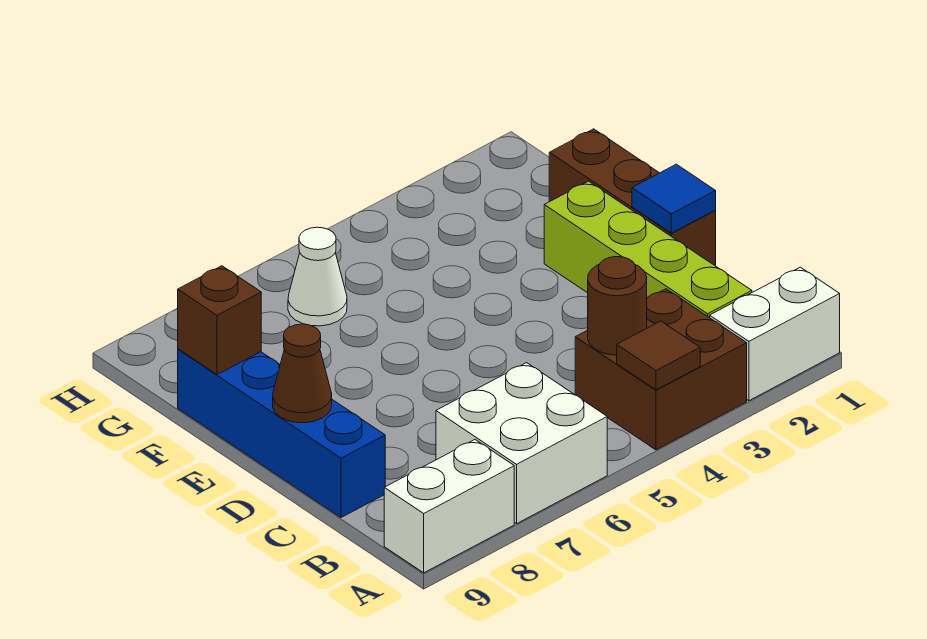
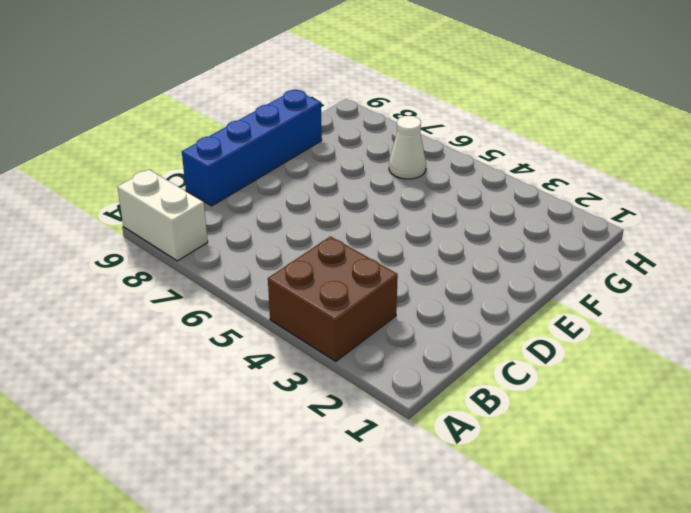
none -> white 1x2 brick [710,267,840,401]
none -> white 2x2 brick [436,363,607,524]
none -> lime 1x4 brick [544,181,752,318]

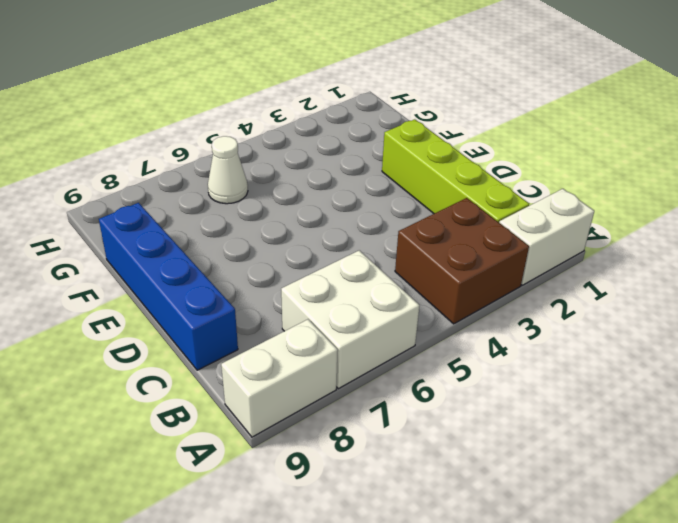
none -> brown 1x3 brick [549,129,716,266]
none -> brown 1x1 tile [617,321,700,390]
none -> brown 1x1 round brick [588,257,647,355]

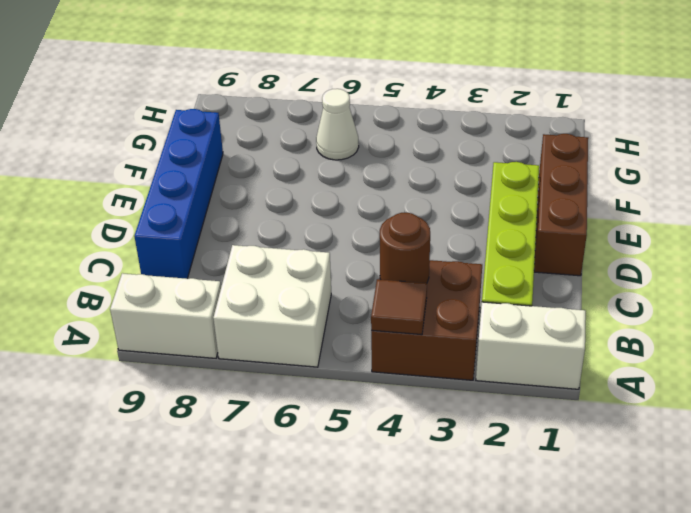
none -> blue 1x1 tile [632,164,716,233]
none -> brown 1x1 cone [273,324,332,423]
none -> brown 1x1 brick [178,266,261,375]

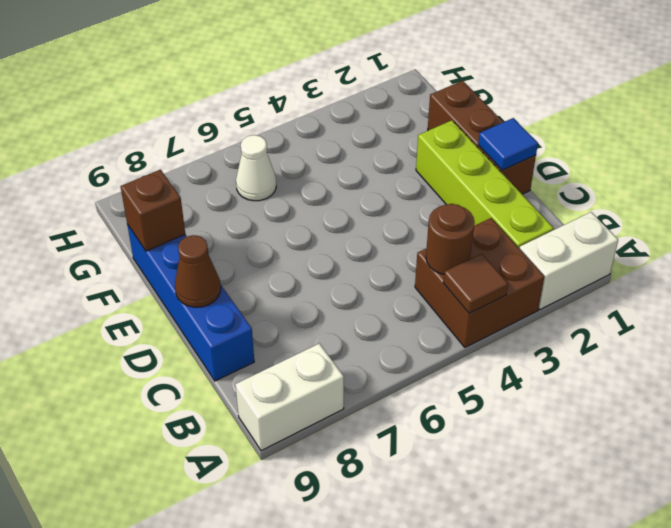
none -> white 2x2 brick [436,363,607,524]

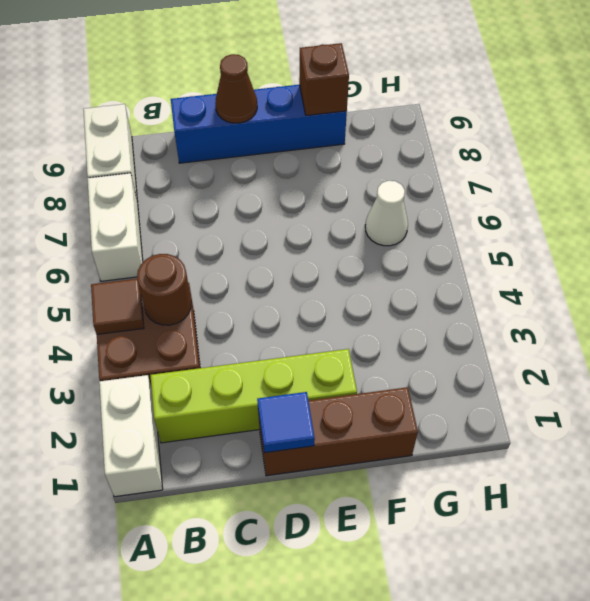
white 1x2 brick [87,173,143,281] -> white 2x2 brick [436,363,607,524]

